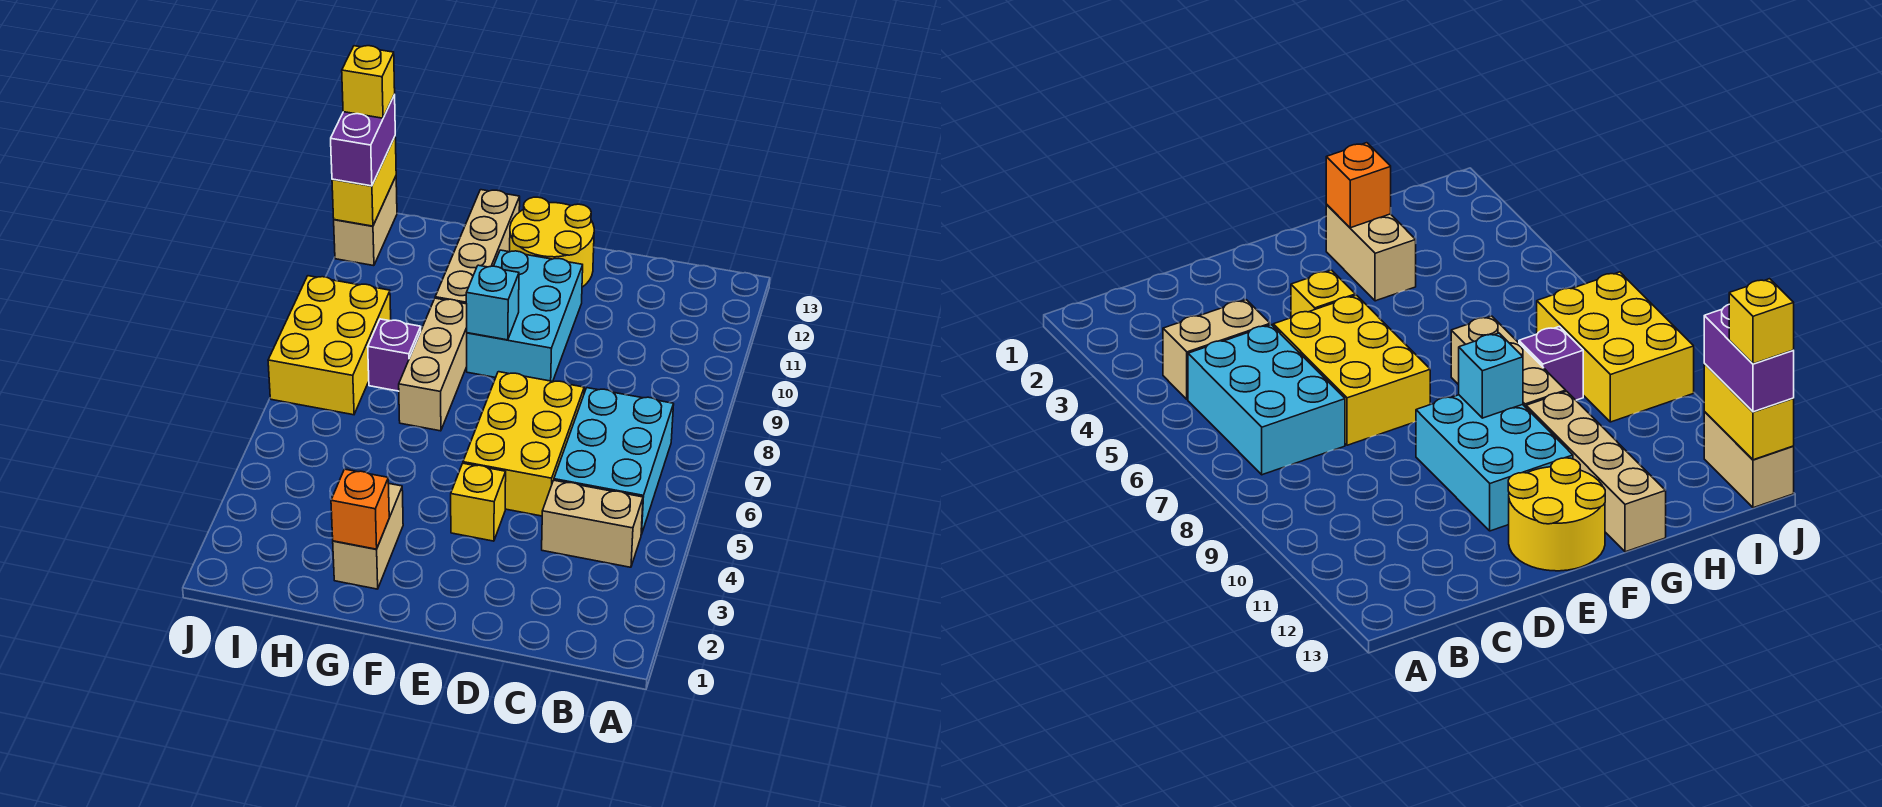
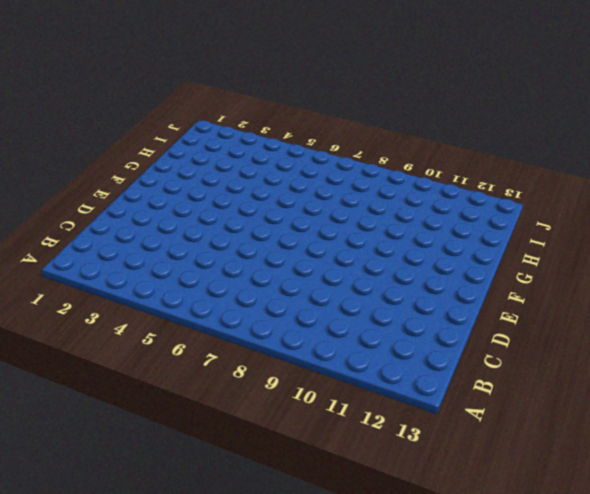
none -> tan 1x2 brick [542,480,643,567]
none -> cyan 2x3 brick [554,388,674,535]
none -> yellow 2x3 brick [463,372,584,516]

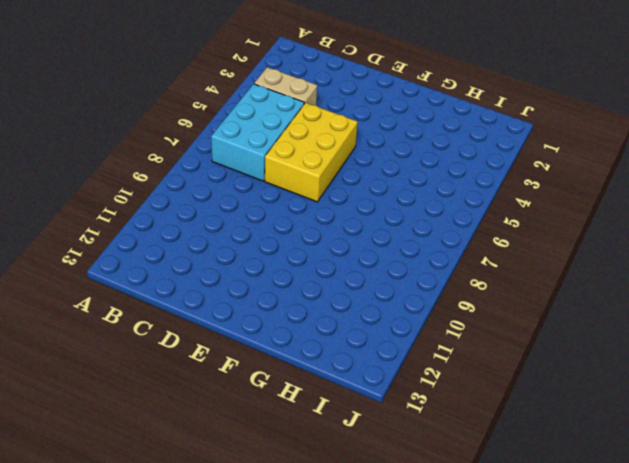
none -> yellow 1x1 brick [451,463,506,541]
none -> cyan 2x3 brick [467,250,583,381]
none -> yellow 2x2 round brick [510,197,594,287]

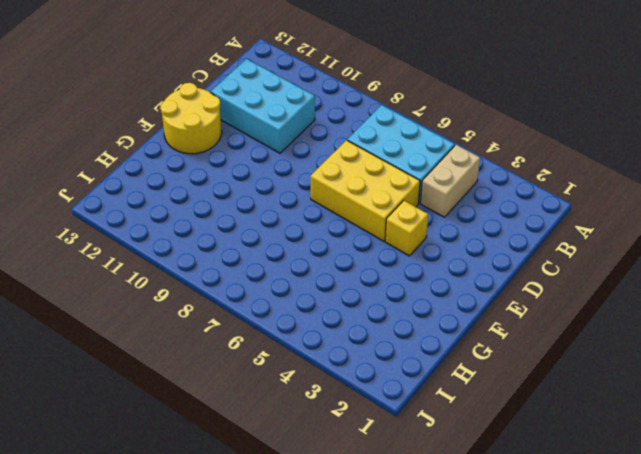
cyan 2x3 brick [211,59,315,153] -> cyan 2x3 brick moved to [467,250,583,381]
none -> tan 1x2 brick [333,483,403,589]
none -> tan 1x3 brick [399,298,467,431]
none -> tan 1x4 brick [435,190,520,304]

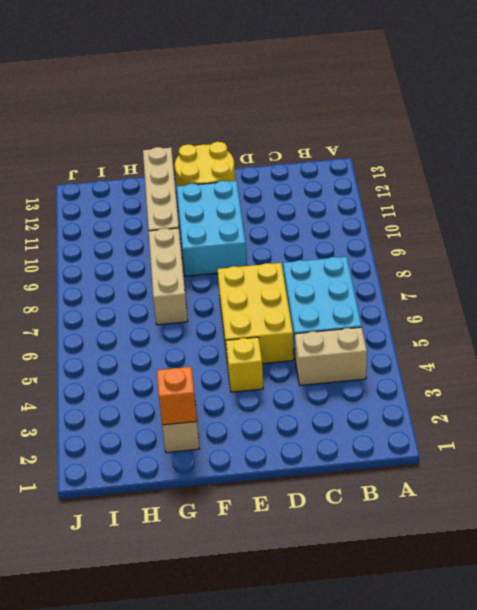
none -> purple 1x1 brick [368,319,421,391]
none -> yellow 2x3 brick [268,276,391,415]
none -> tan 1x2 brick [334,177,397,266]

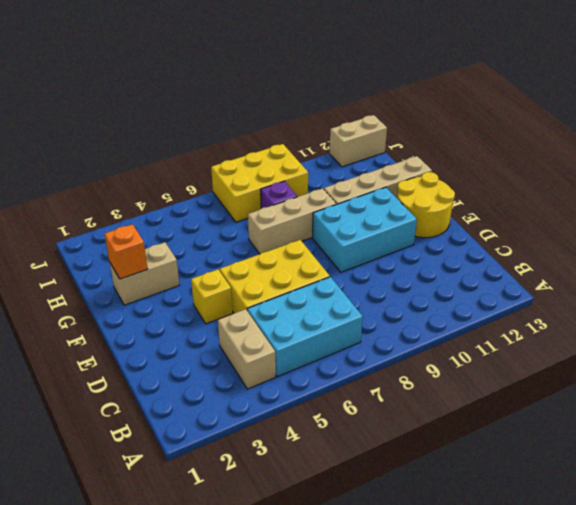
none -> cyan 1x1 brick [466,265,519,340]
none -> yellow 1x2 brick [332,137,396,226]
none -> purple 1x2 brick [331,95,395,186]

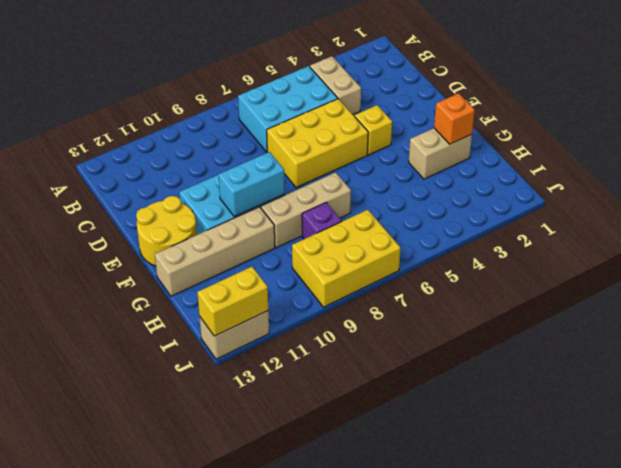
cyan 1x2 brick [218,152,285,217] -> cyan 1x1 brick [466,265,519,340]
none -> purple 1x2 brick [331,95,395,186]
none -> yellow 1x1 brick [342,46,395,118]

